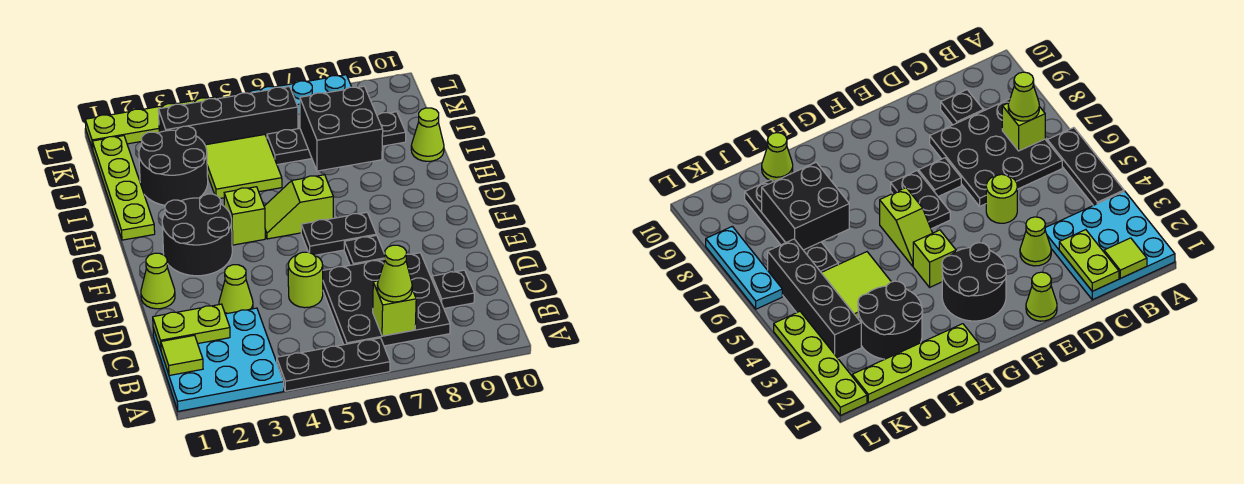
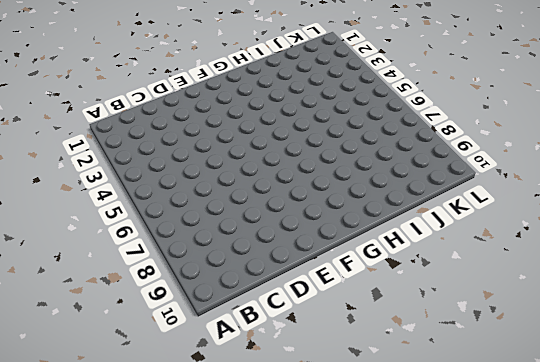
none -> cyan 3x3 plate [153,308,284,411]
none -> black 1x3 plate [277,338,390,391]
none -> black 3x3 plate [323,253,450,346]

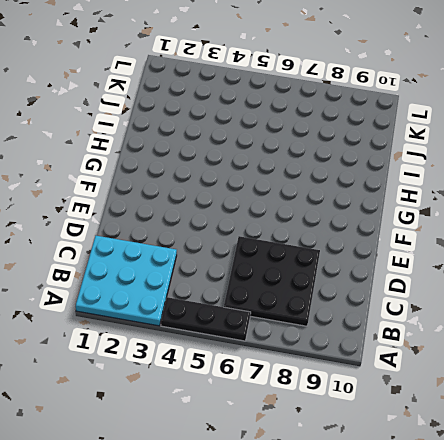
none -> black 1x1 plate [432,270,475,308]
none -> lime 1x1 cone [219,265,253,314]
none -> lime 1x1 round brick [288,252,323,308]

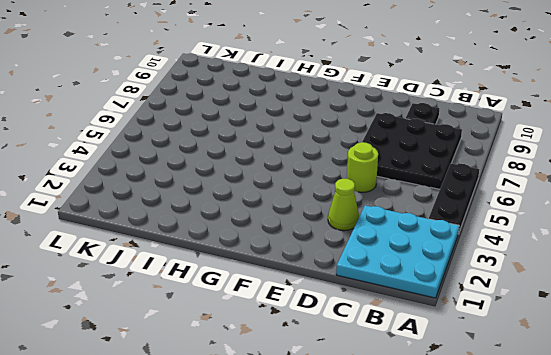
none -> lime 1x1 cone [141,253,175,309]
none -> black 1x1 plate [344,235,385,265]
none -> black 2x2 round brick [162,194,232,276]

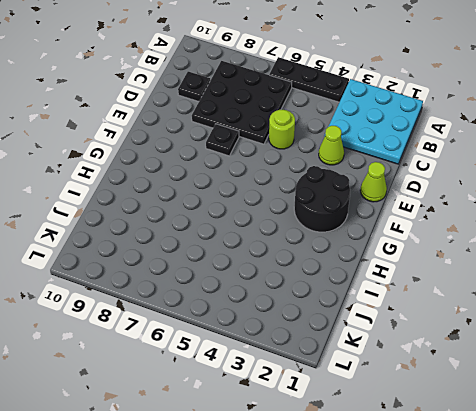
none -> black 1x2 plate [301,212,376,255]
none -> lime 1x1 brick [224,187,265,245]
none -> lime 1x2 slope [264,175,333,239]

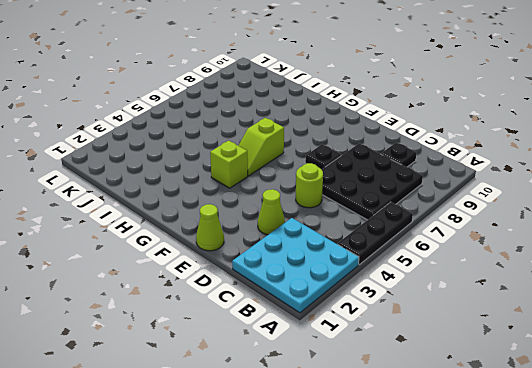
none -> black 2x2 round brick [162,194,232,276]
none -> black 1x2 plate [301,212,376,255]
none -> lime 1x4 plate [92,136,155,240]

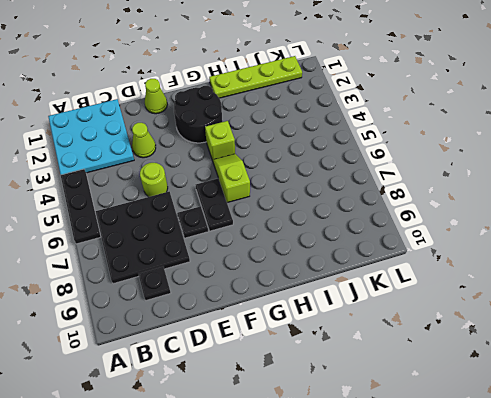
none -> black 2x2 round brick [139,126,208,205]
none -> lime 2x2 tile [205,135,282,198]
none -> lime 1x1 cone [411,108,444,161]

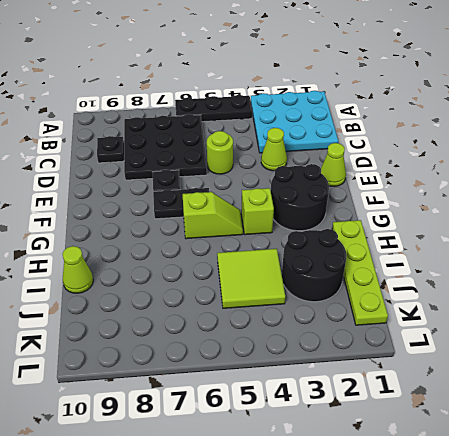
none -> black 1x4 plate [267,112,406,165]
none -> black 1x4 brick [158,87,298,145]
none -> lime 1x4 plate [85,97,217,149]

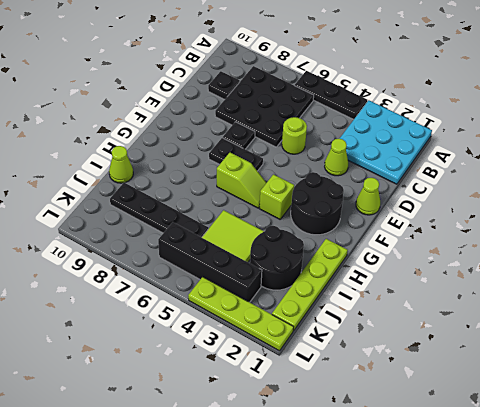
none -> cyan 1x3 plate [250,75,351,114]
none -> lime 1x1 tile [161,335,203,376]
none -> lime 1x1 brick [373,281,416,336]

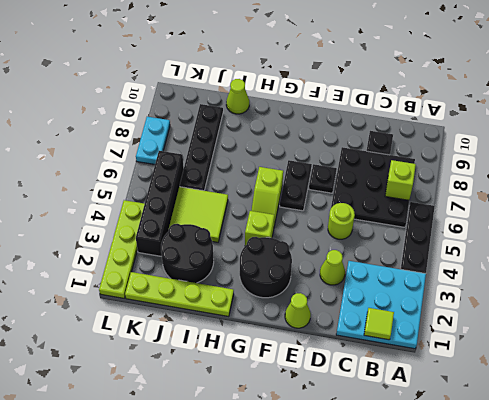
cyan 1x2 plate [136,117,170,165] -> cyan 1x3 plate [250,75,351,114]
none -> lime 1x2 plate [153,304,230,349]
none -> black 2x2 brick [300,86,383,171]
none -> lime 1x1 cone [377,245,412,302]

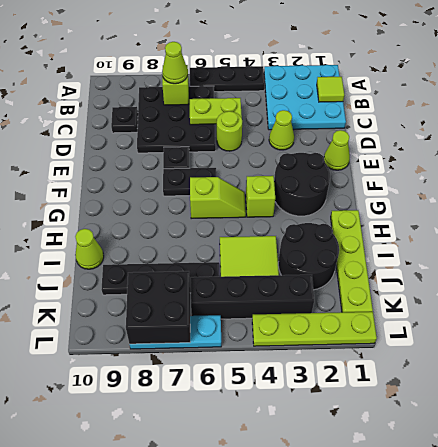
lime 1x2 plate [190,98,242,125] -> lime 1x2 plate moved to [153,304,230,349]
black 2x2 brick [126,271,190,344] -> black 2x2 brick moved to [300,86,383,171]

